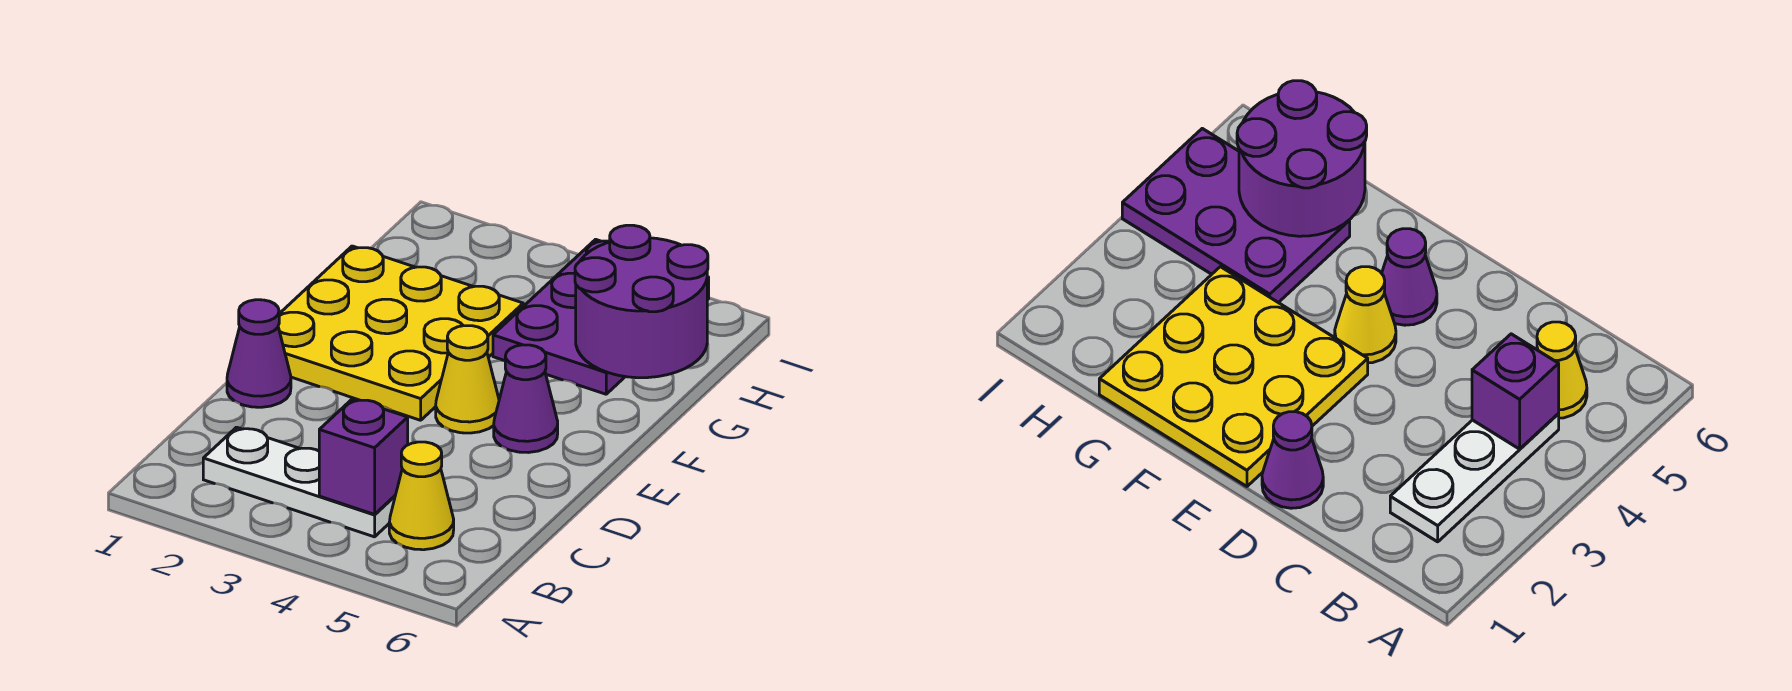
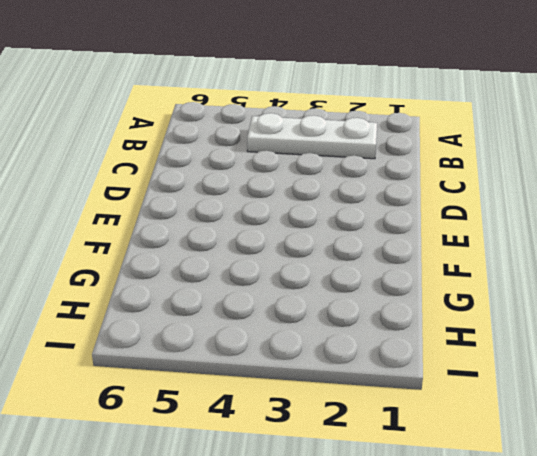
none -> yellow 1x1 cone [389,442,454,550]
none -> purple 1x1 cone [227,300,291,407]

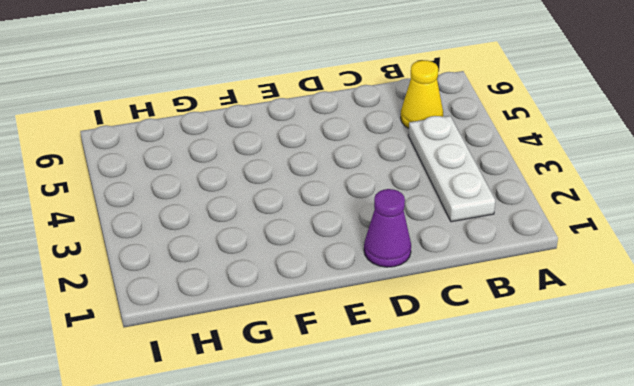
none -> yellow 3x3 plate [278,246,523,420]
none -> yellow 1x1 cone [436,326,499,433]

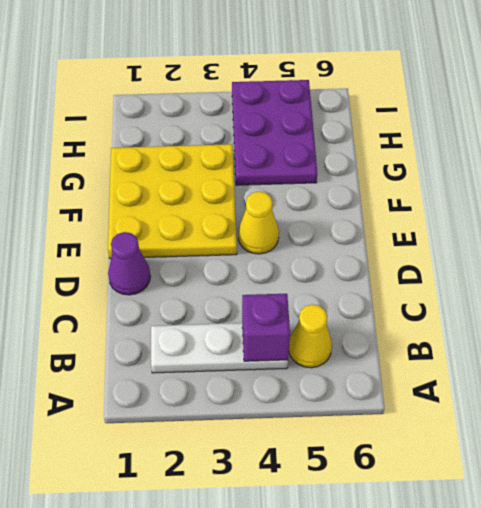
none -> purple 1x1 cone [494,345,558,453]
none -> purple 2x2 round brick [575,225,708,378]

